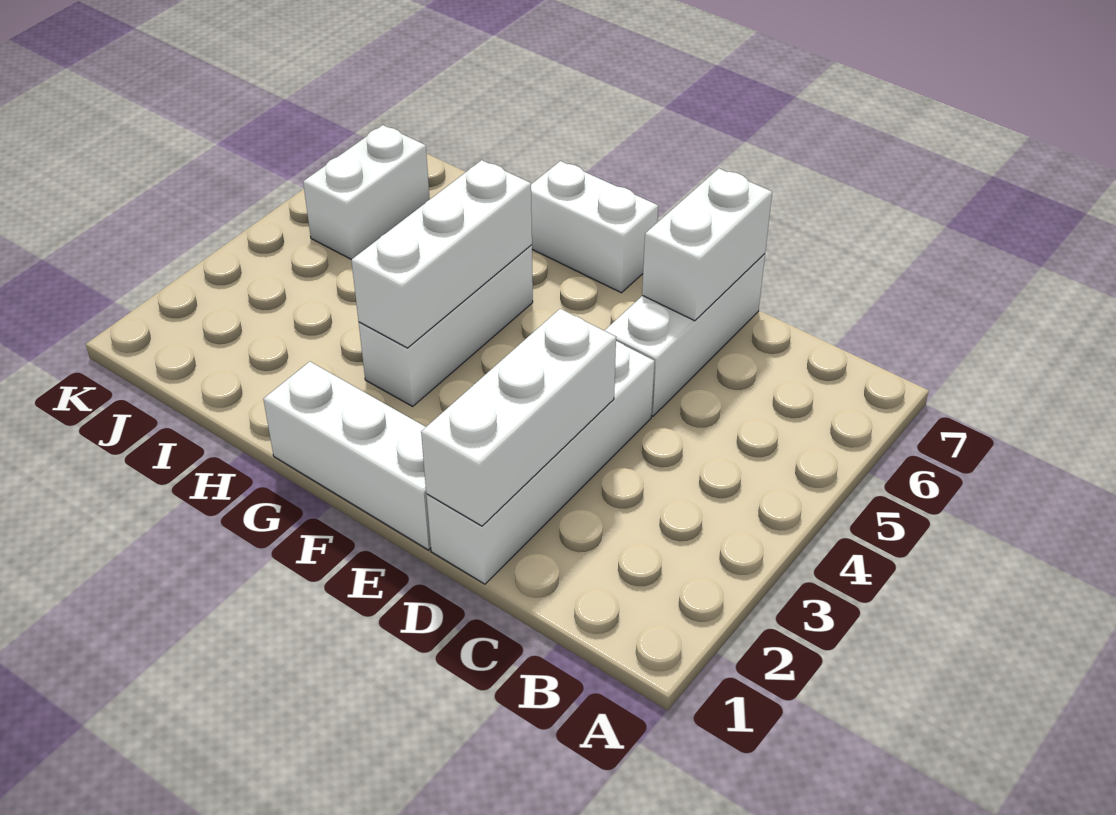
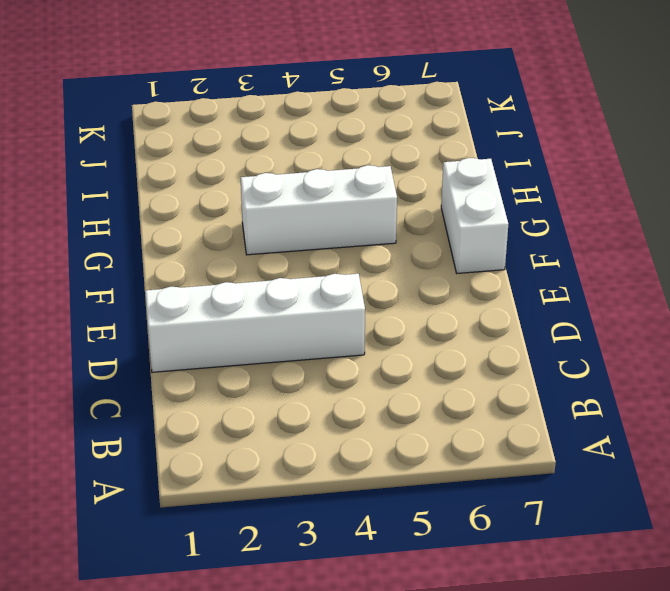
none -> white 1x3 brick [604,254,765,416]
none -> white 1x3 brick [263,362,431,550]

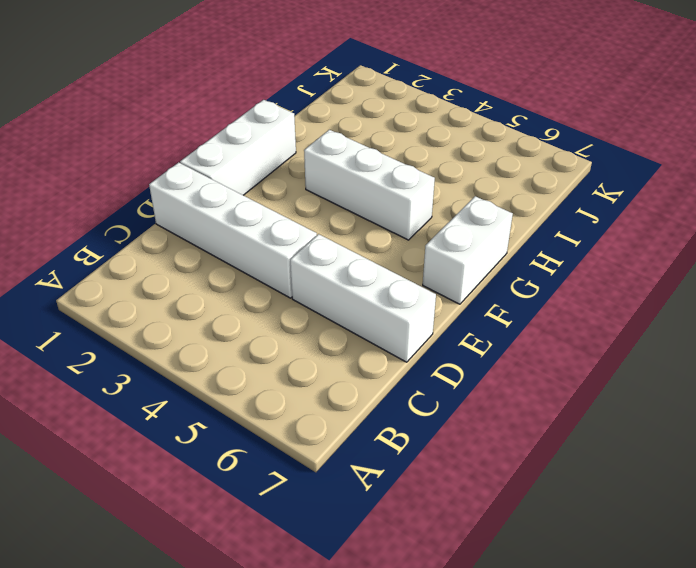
none -> white 1x2 brick [303,125,430,260]
none -> white 1x3 brick [421,309,616,526]

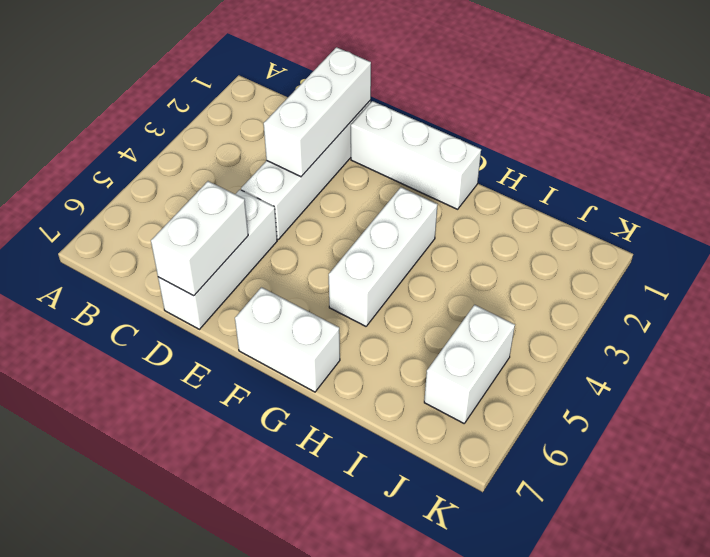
none -> white 1x3 brick [351,160,532,348]

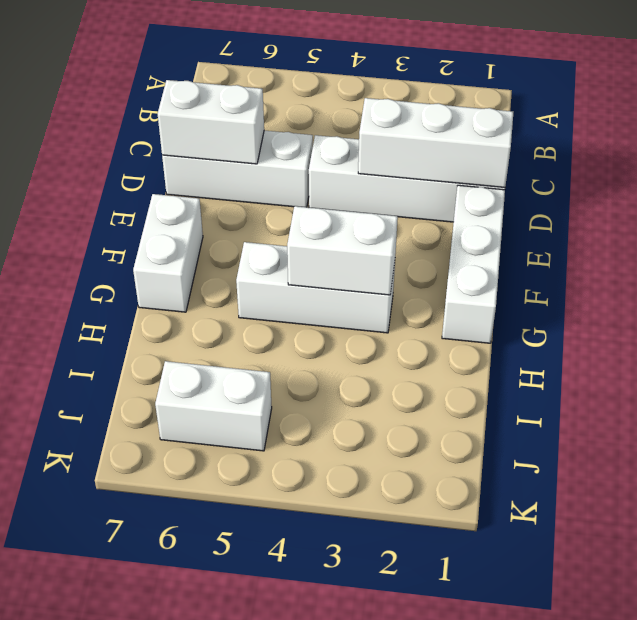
white 1x2 brick [287,206,398,295] -> white 1x3 brick [351,160,532,348]

